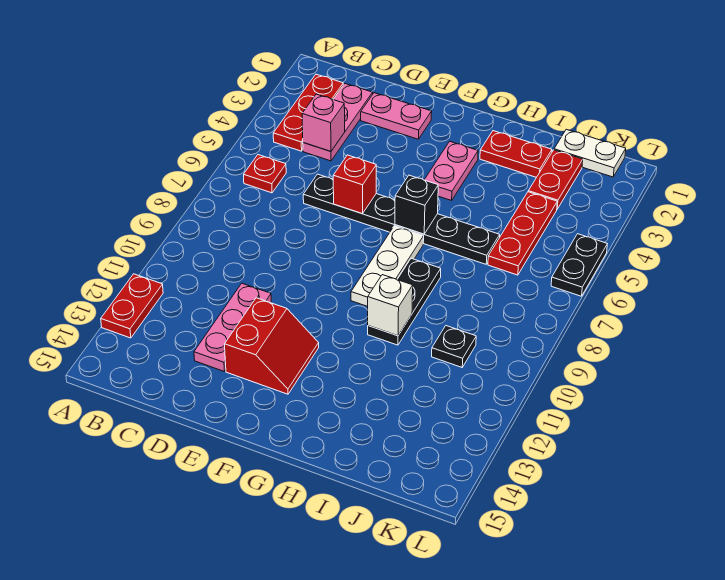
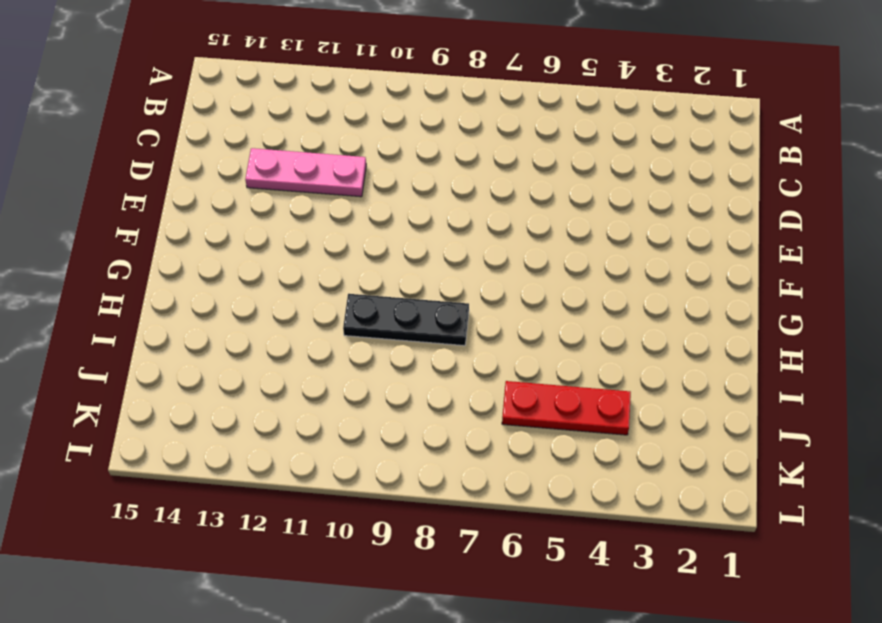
none -> red 1x2 plate [101,274,163,338]
none -> red 1x3 plate [273,74,343,151]
none -> red 1x1 plate [244,155,286,193]

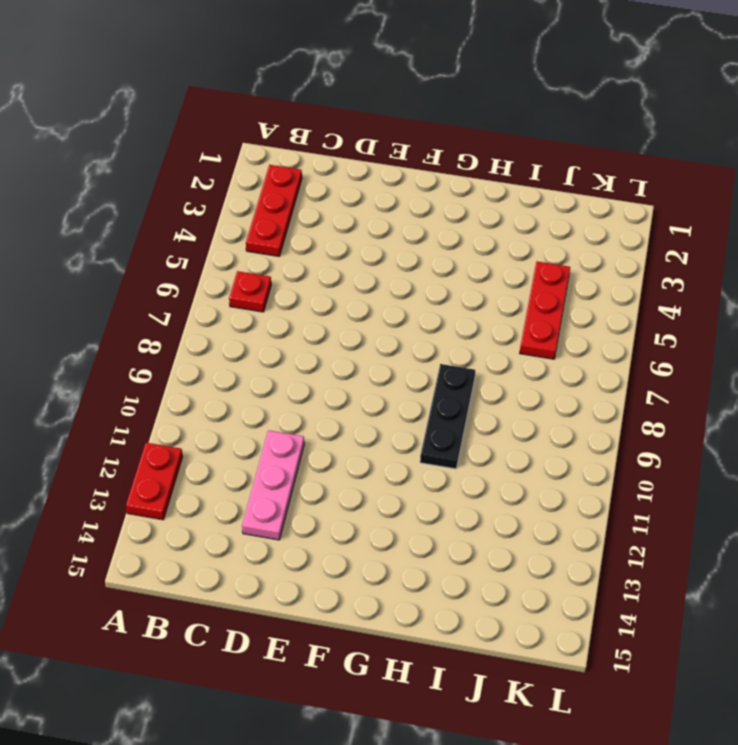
none -> pink 1x3 plate [303,84,373,161]
none -> pink 1x2 plate [361,93,432,139]
none -> black 1x6 plate [303,174,500,264]

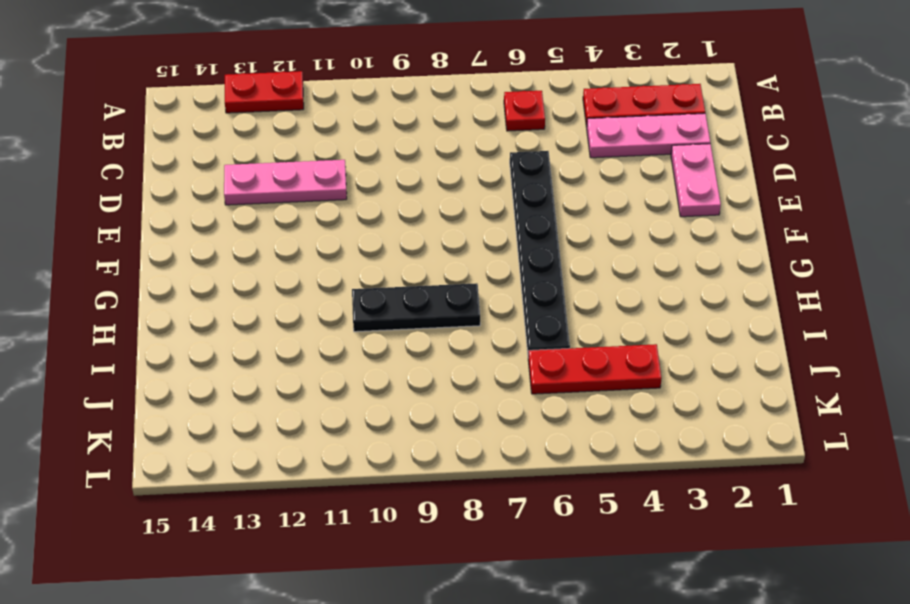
none -> red 2x2 slope [225,298,319,394]
none -> pink 1x2 plate [424,141,478,200]
none -> white 1x3 plate [351,226,424,306]

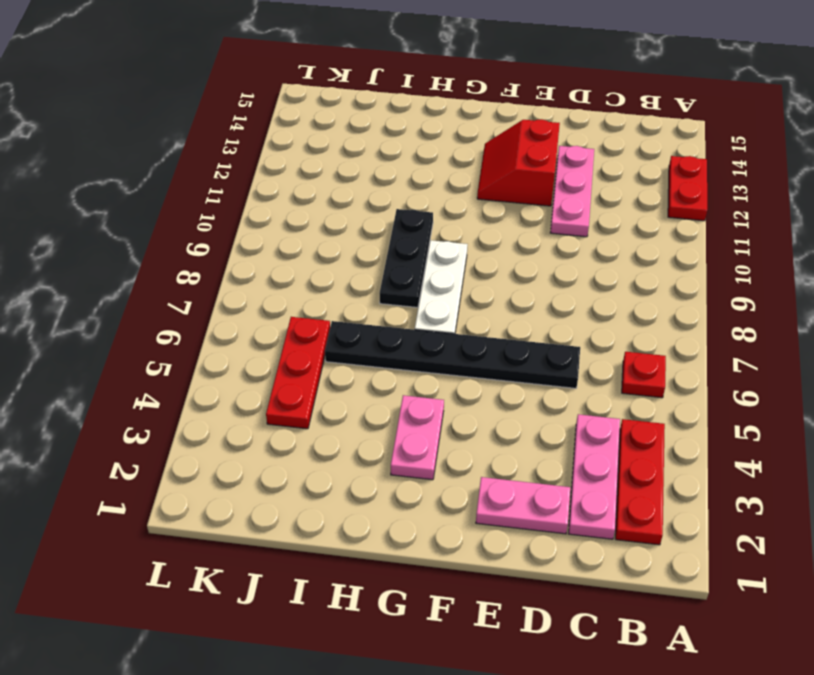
none -> red 1x2 plate [480,131,552,177]
none -> white 1x2 plate [554,129,626,177]
none -> red 1x2 plate [528,150,583,209]

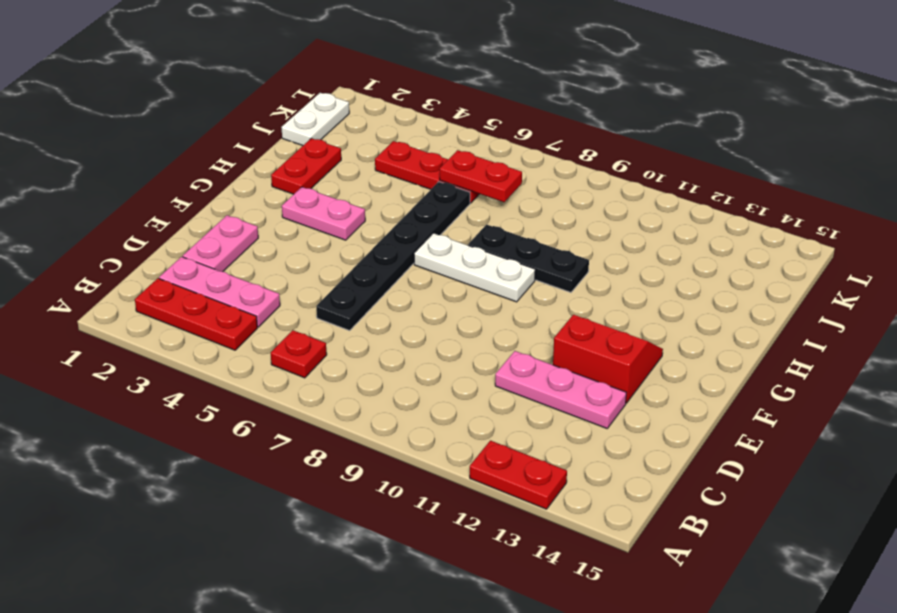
red 1x2 plate [440,150,522,202] -> red 1x2 plate moved to [528,150,583,209]
none -> black 1x1 plate [432,326,476,367]
none -> black 1x2 plate [551,234,607,296]
none -> pink 1x1 brick [302,94,345,151]

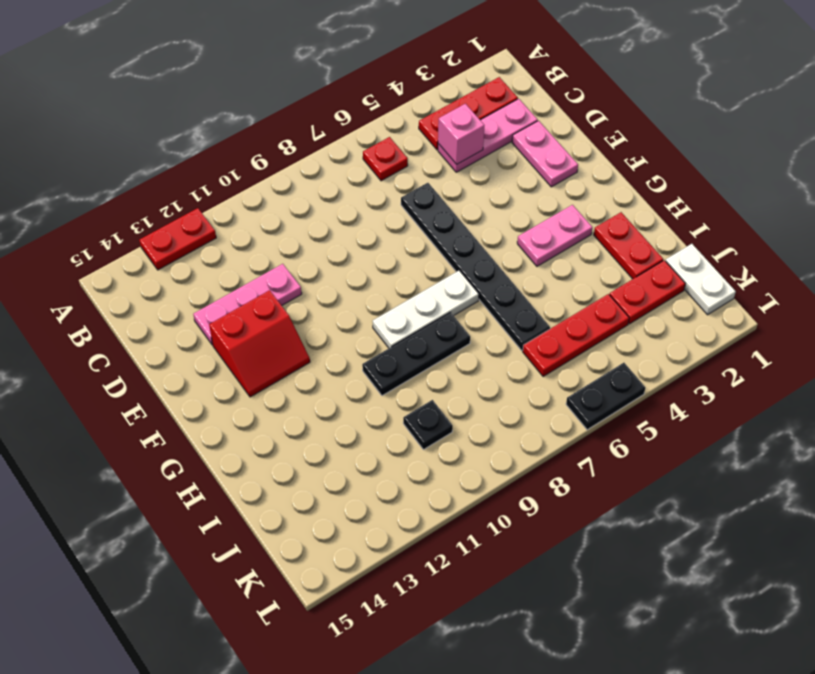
none -> red 1x1 brick [333,155,376,214]
none -> black 1x1 brick [395,175,438,234]
none -> white 1x1 brick [368,275,413,336]

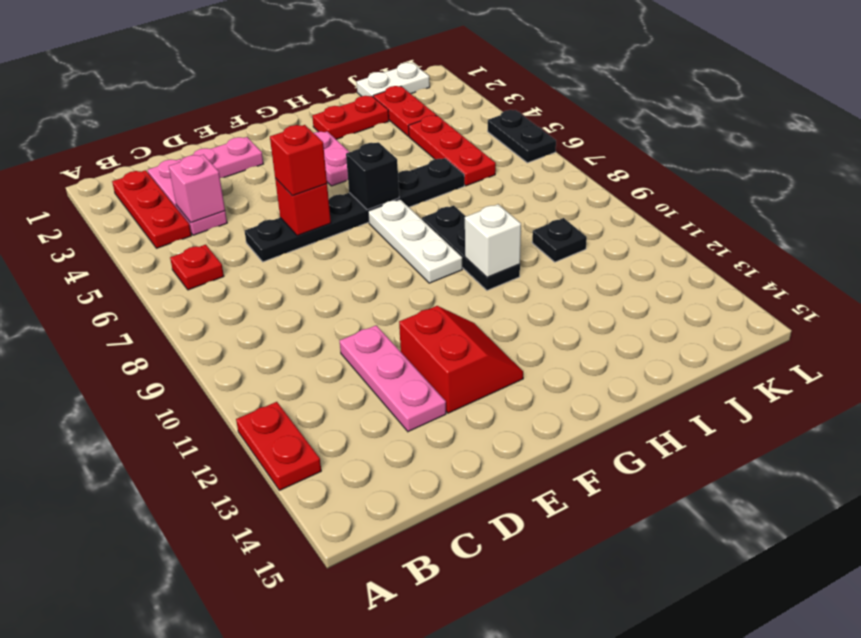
red 1x1 brick [270,125,327,196] -> none

